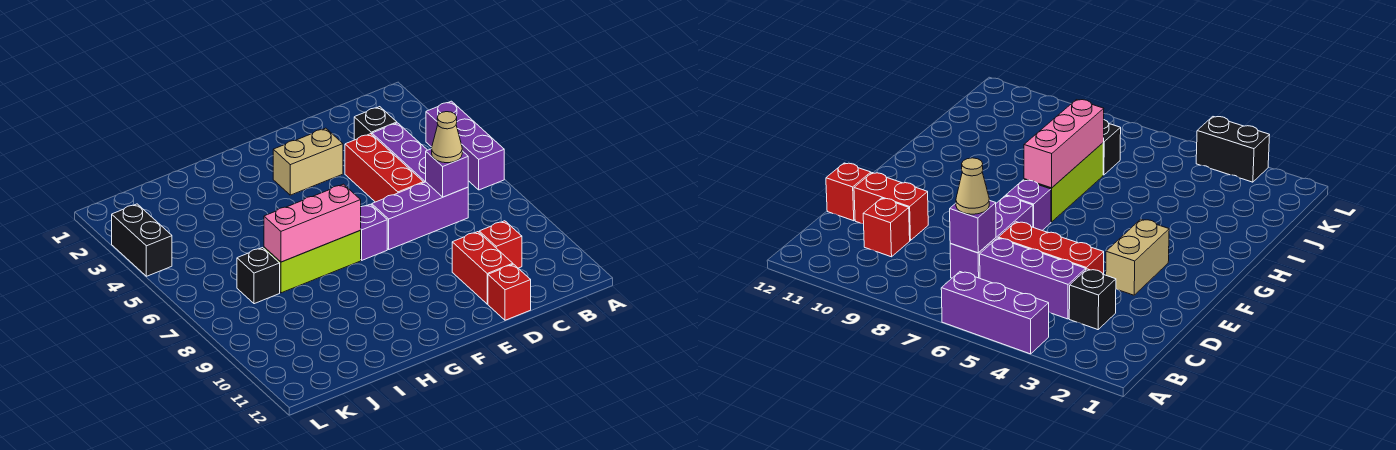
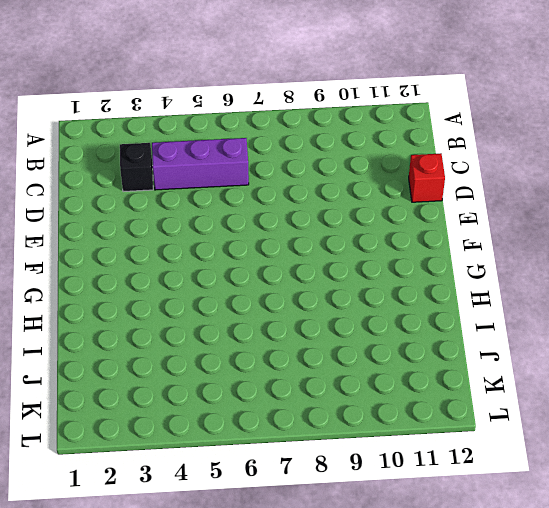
none -> purple 1x3 brick [426,101,504,190]
none -> purple 1x3 brick [372,182,468,249]
none -> red 1x1 brick [479,221,522,268]

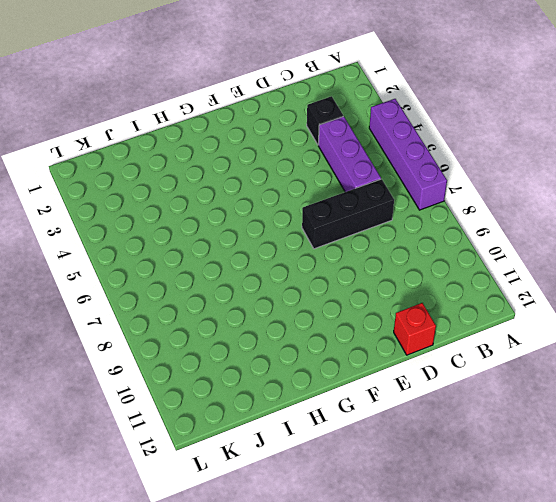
purple 1x4 brick [369,99,447,210] -> purple 1x3 brick [426,101,504,190]
black 1x3 brick [302,179,394,249] -> purple 1x3 brick [372,182,468,249]
none -> red 1x1 brick [479,221,522,268]
none -> red 1x3 brick [345,134,423,202]
none -> red 1x2 brick [452,232,513,304]

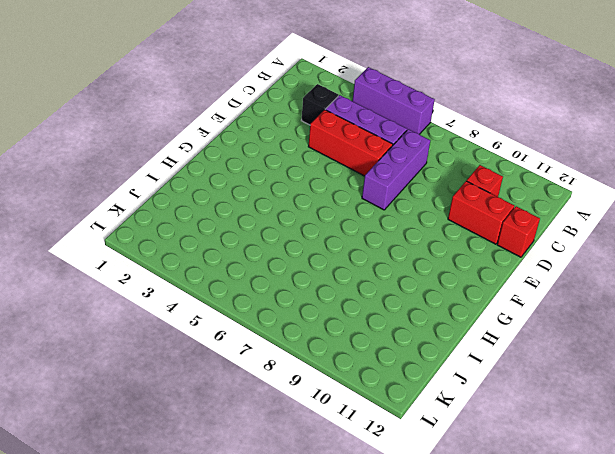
none -> tan 1x2 brick [273,128,343,195]
none -> purple 1x1 brick [360,204,387,260]
none -> lime 1x3 brick [264,231,361,293]

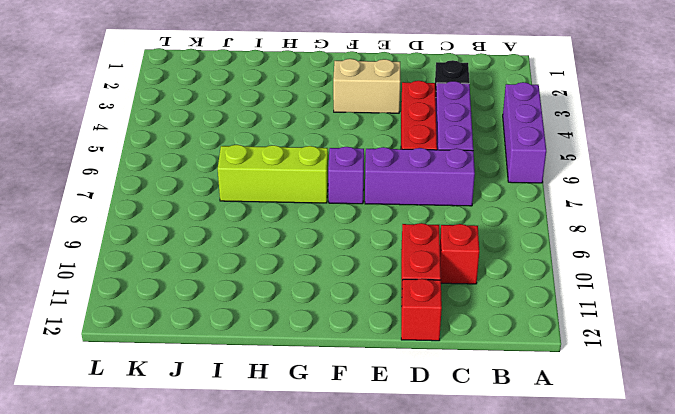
none -> black 1x1 brick [237,248,280,304]
none -> black 1x2 brick [112,204,172,276]
none -> purple 1x1 brick [426,149,468,197]

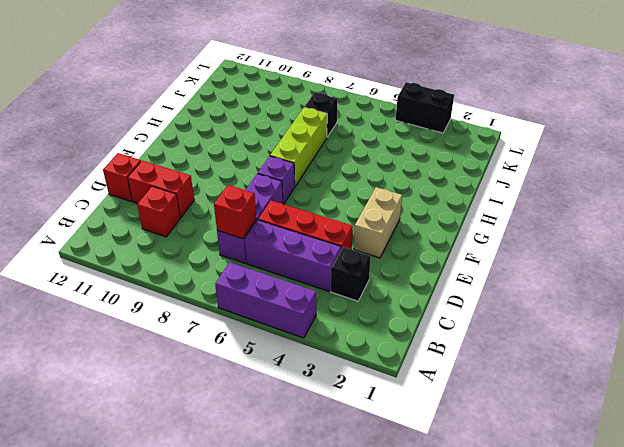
red 1x1 brick [214,185,256,239] -> purple 1x1 brick [426,149,468,197]
none -> pink 1x3 brick [264,184,361,262]
none -> tan 1x1 cone [432,112,462,163]

